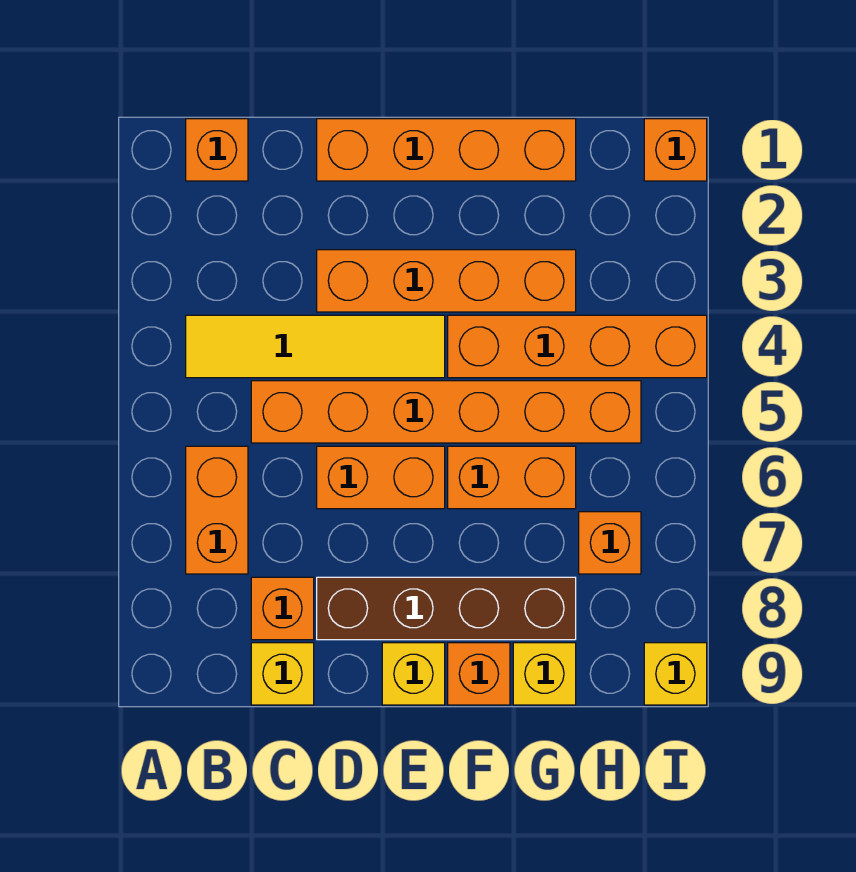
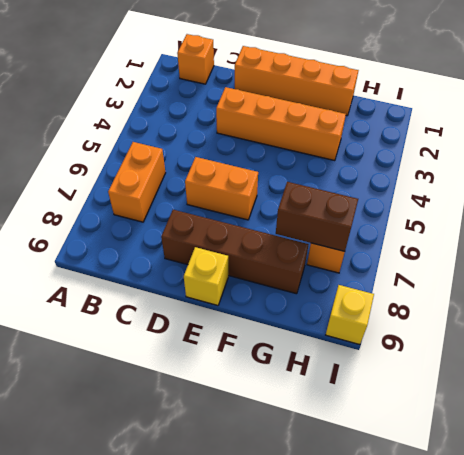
brown 1x2 brick [276,182,358,251] -> none
none -> yellow 1x4 tile [186,315,445,378]
none -> orange 1x6 brick [251,381,641,443]
none -> orange 1x1 brick [251,577,314,640]

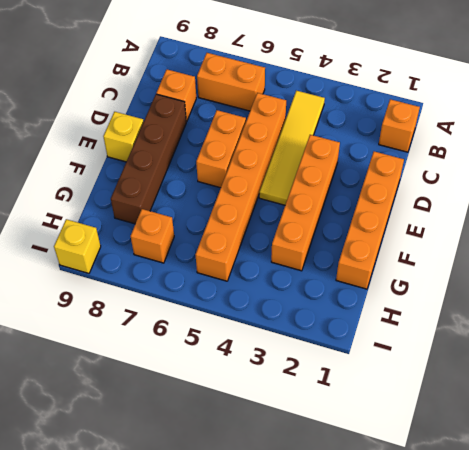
none -> yellow 1x1 brick [251,643,314,705]
none -> orange 1x4 brick [448,315,707,378]
none -> orange 1x2 brick [448,446,576,509]

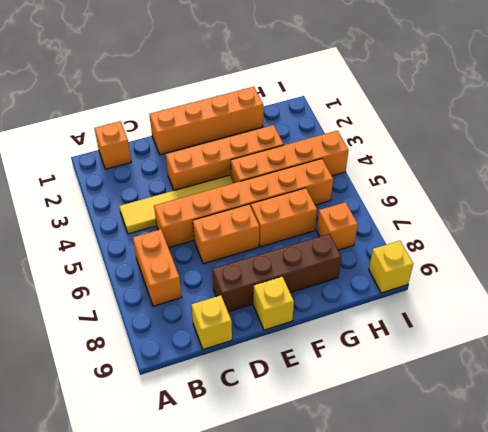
none -> orange 1x1 brick [251,577,314,640]
none -> orange 1x1 brick [448,643,510,705]
none -> yellow 1x1 brick [513,643,576,705]

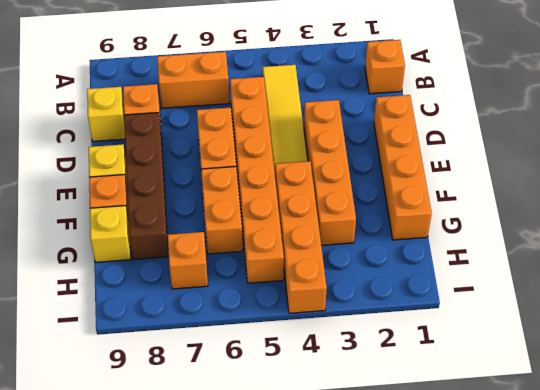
none -> orange 1x1 brick [644,119,707,181]
none -> yellow 1x1 brick [644,643,707,705]

